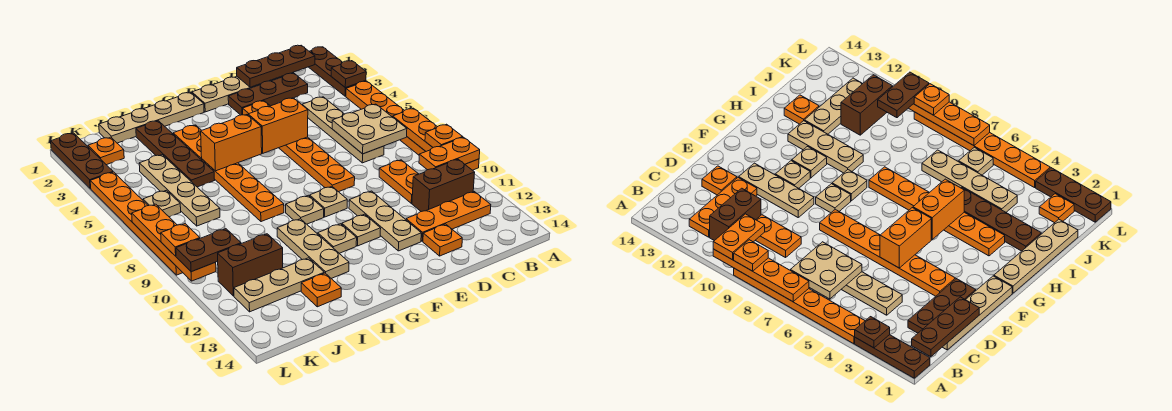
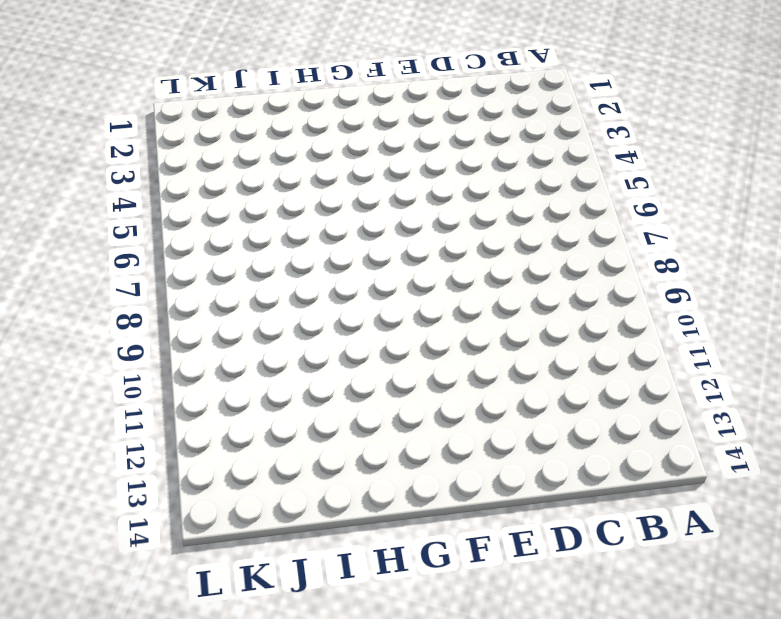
none -> brown 1x3 plate [309,47,366,96]
none -> orange 1x6 plate [346,81,426,155]
none -> brown 1x2 brick [412,159,475,212]
none -> orange 1x3 plate [406,192,491,241]

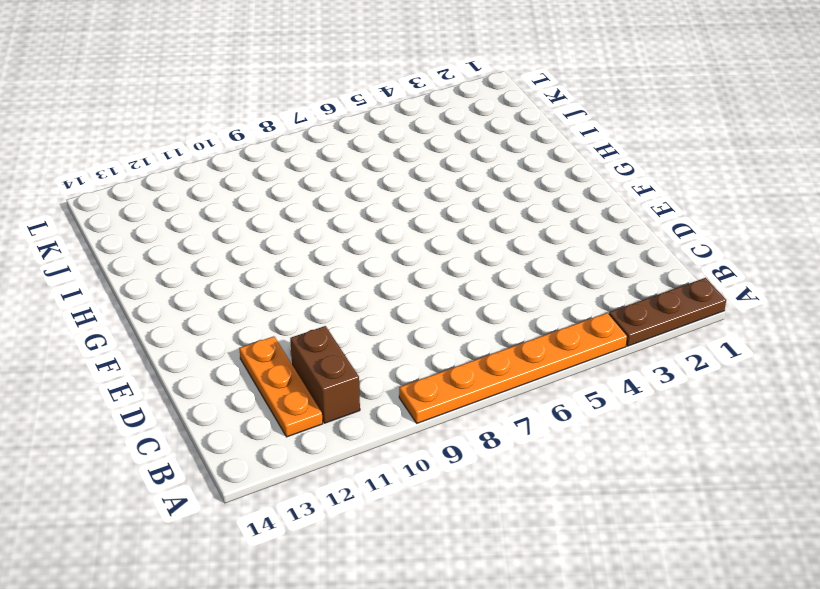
none -> tan 1x4 plate [192,73,293,112]
none -> brown 1x3 plate [228,73,308,115]
none -> tan 1x4 plate [302,97,384,163]
none -> orange 1x2 plate [379,160,419,203]

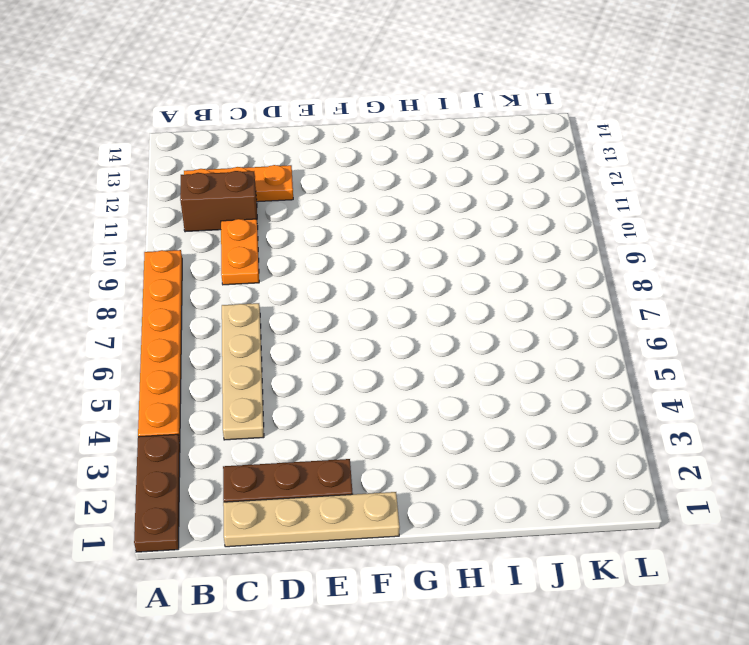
none -> orange 1x1 plate [423,224,462,256]
none -> orange 1x6 plate [243,101,355,192]
none -> tan 1x3 plate [349,191,421,251]
none -> tan 1x1 plate [310,187,347,217]

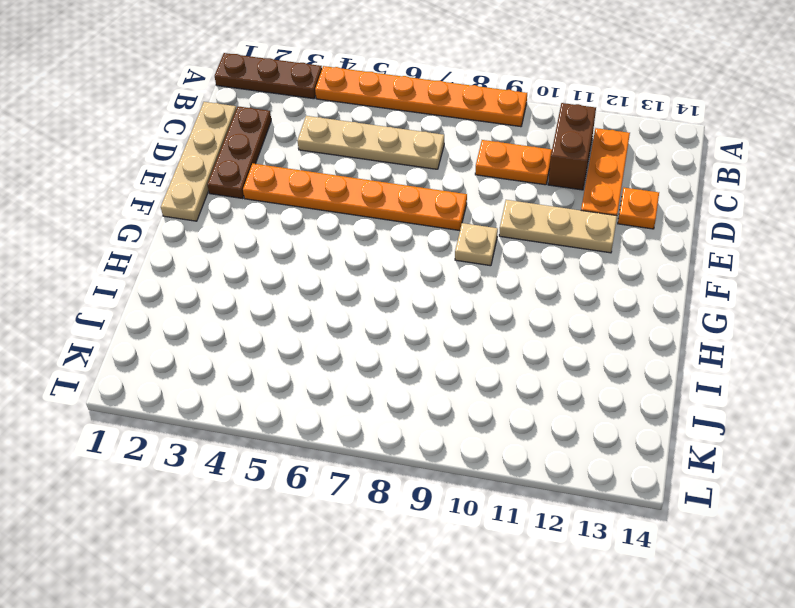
none -> tan 1x1 plate [342,214,381,246]
none -> tan 1x4 plate [99,92,204,143]
none -> tan 1x1 plate [286,195,324,224]
none -> tan 1x1 plate [318,224,357,253]

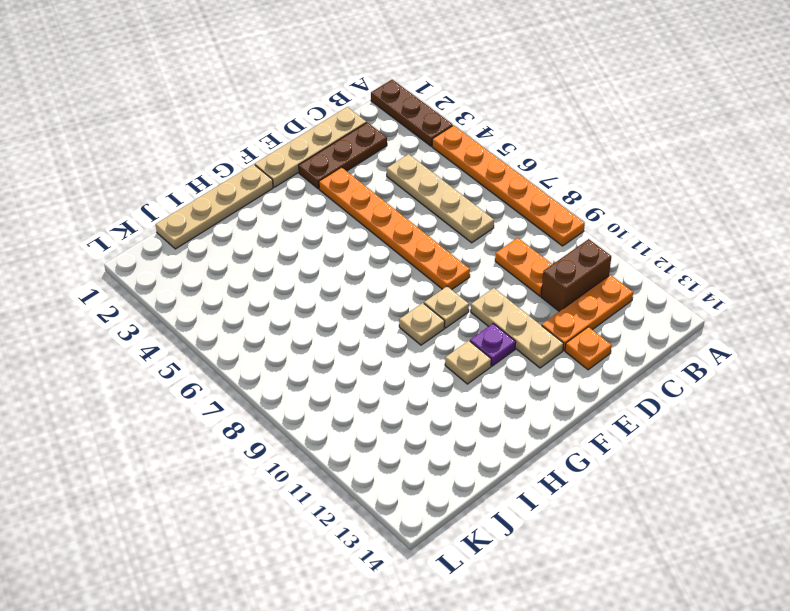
purple 1x1 plate [470,324,516,366] -> tan 1x1 plate [342,214,381,246]
none -> orange 1x6 plate [173,125,284,222]
none -> tan 1x3 plate [277,219,349,279]
none -> brown 1x4 plate [136,121,215,187]
none -> tan 1x3 plate [234,258,324,312]

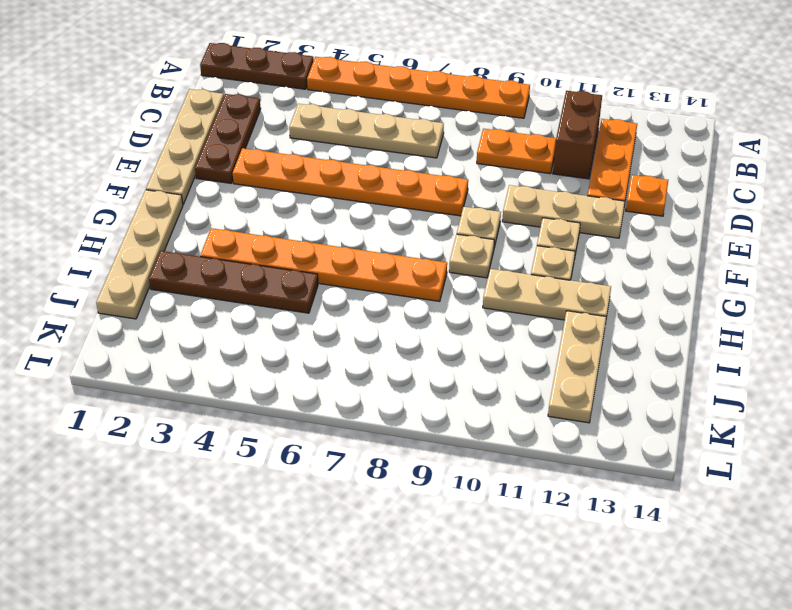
none -> orange 1x1 plate [301,273,341,307]
none -> tan 1x4 plate [139,155,220,226]
none -> brown 1x2 brick [218,234,283,296]
none -> orange 1x1 plate [88,137,124,165]

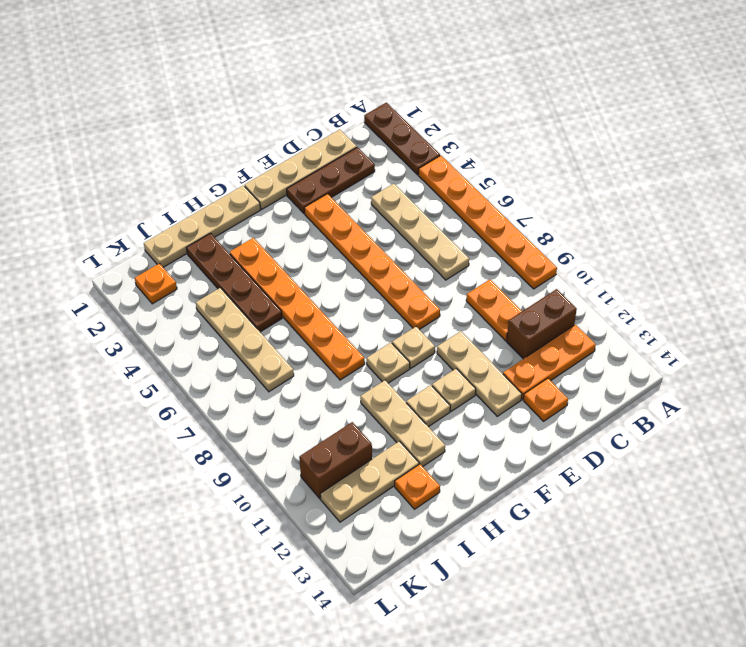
none -> tan 1x1 plate [143,190,181,217]
none -> brown 1x3 plate [51,133,113,188]
none -> orange 1x6 plate [90,172,183,275]
none -> brown 1x1 plate [331,61,366,88]

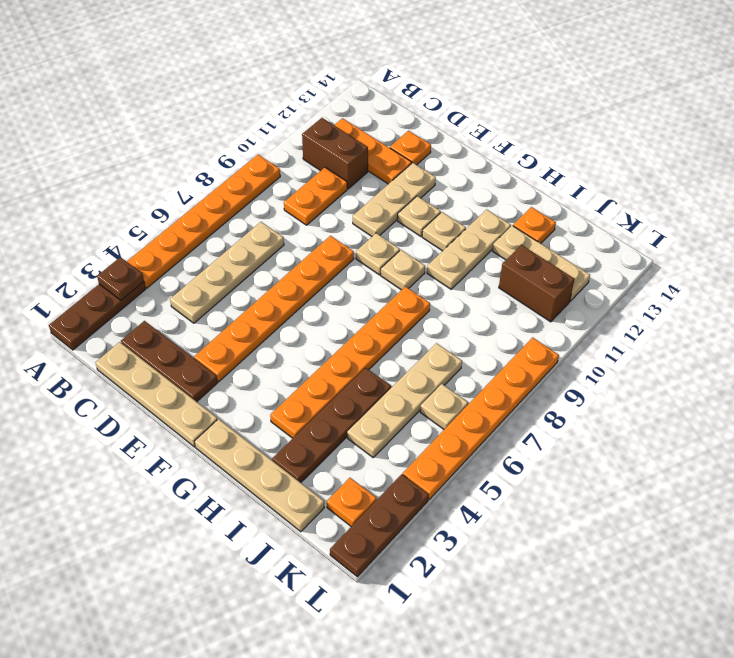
none -> orange 1x4 plate [393,108,479,170]
none -> brown 1x3 plate [237,45,315,87]
none -> tan 2x2 plate [332,104,407,154]
none -> orange 1x2 brick [248,98,308,153]

